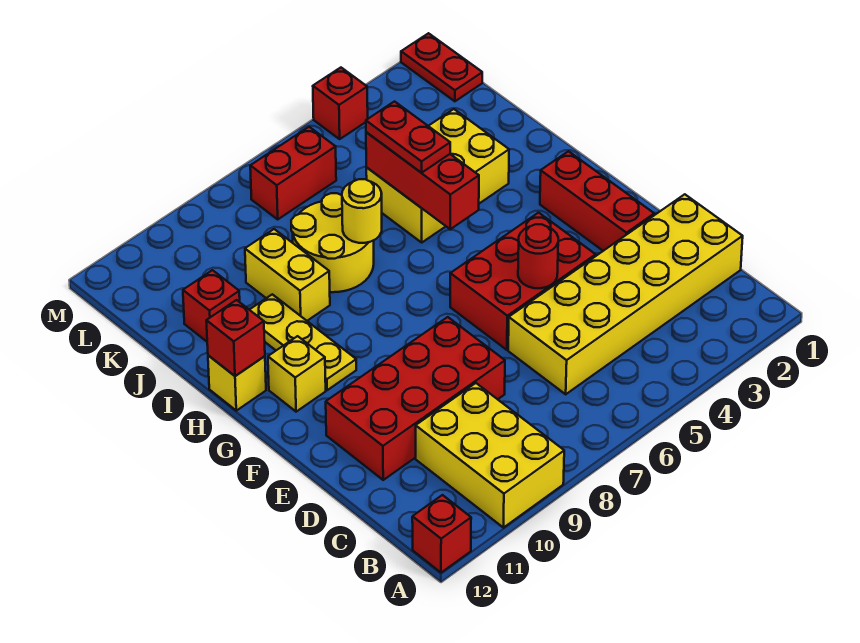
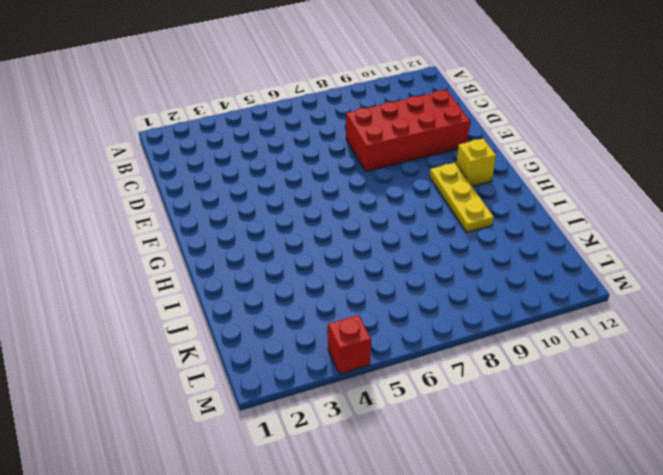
none -> yellow 2x3 brick [416,383,564,528]
none -> red 1x1 brick [412,495,471,573]
none -> yellow 2x6 brick [508,194,743,394]

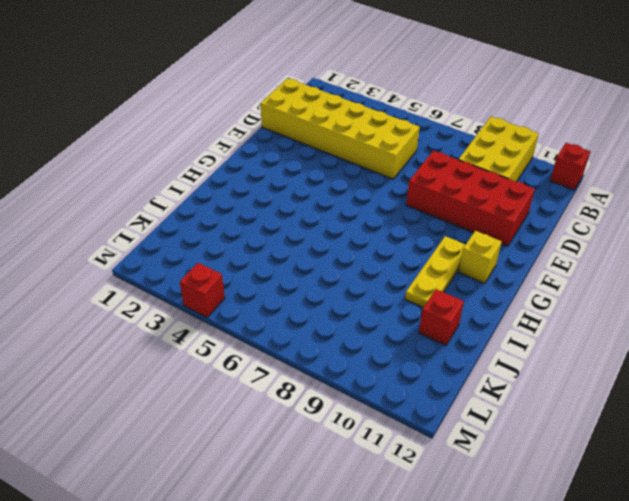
none -> red 1x3 brick [540,151,654,251]
none -> red 2x3 brick [450,213,596,350]
none -> yellow 1x1 brick [208,355,266,411]

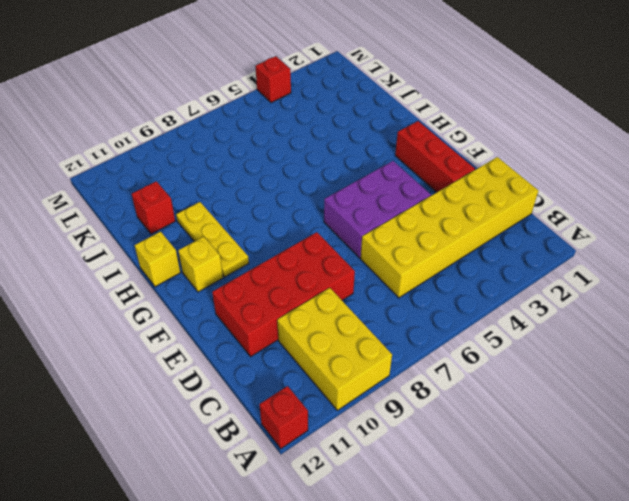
purple 2x3 brick [324,161,431,258] -> red 2x3 brick [450,213,596,350]
none -> yellow 2x3 brick [366,109,509,242]
none -> yellow 2x2 round brick [291,193,374,292]
none -> yellow 1x2 brick [245,229,330,321]

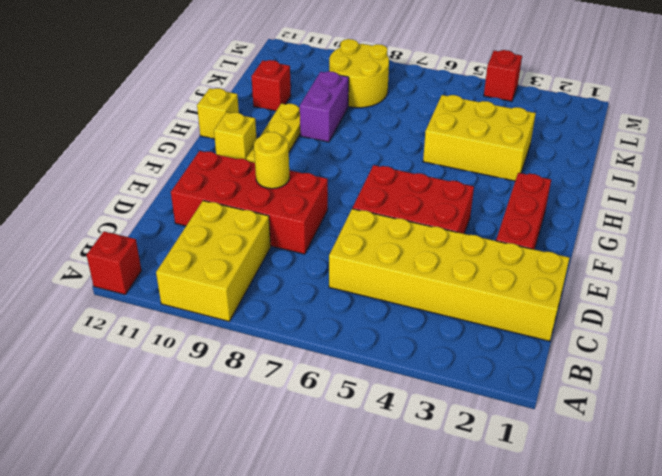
yellow 1x1 round brick [254,132,290,189] -> yellow 1x1 round brick moved to [342,179,382,243]
purple 1x2 brick [300,71,349,142] -> yellow 1x2 brick [245,229,330,321]
yellow 2x2 round brick [329,39,389,108] -> yellow 2x2 round brick moved to [291,193,374,292]
none -> red 1x2 plate [401,33,482,101]
none -> red 1x2 brick [250,127,336,219]
none -> red 1x1 round brick [518,224,558,288]

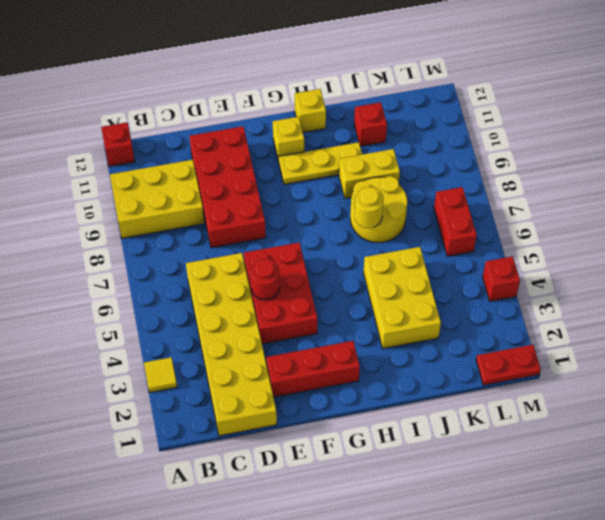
yellow 1x1 tile [144,357,177,393] -> none
none -> red 1x3 brick [366,132,479,229]
none -> red 1x1 brick [206,300,265,376]
none -> red 1x2 plate [366,102,450,173]

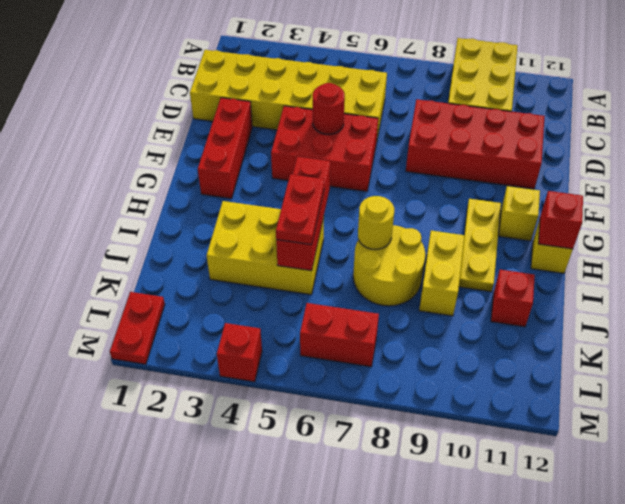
none -> red 1x1 brick [412,495,471,573]

